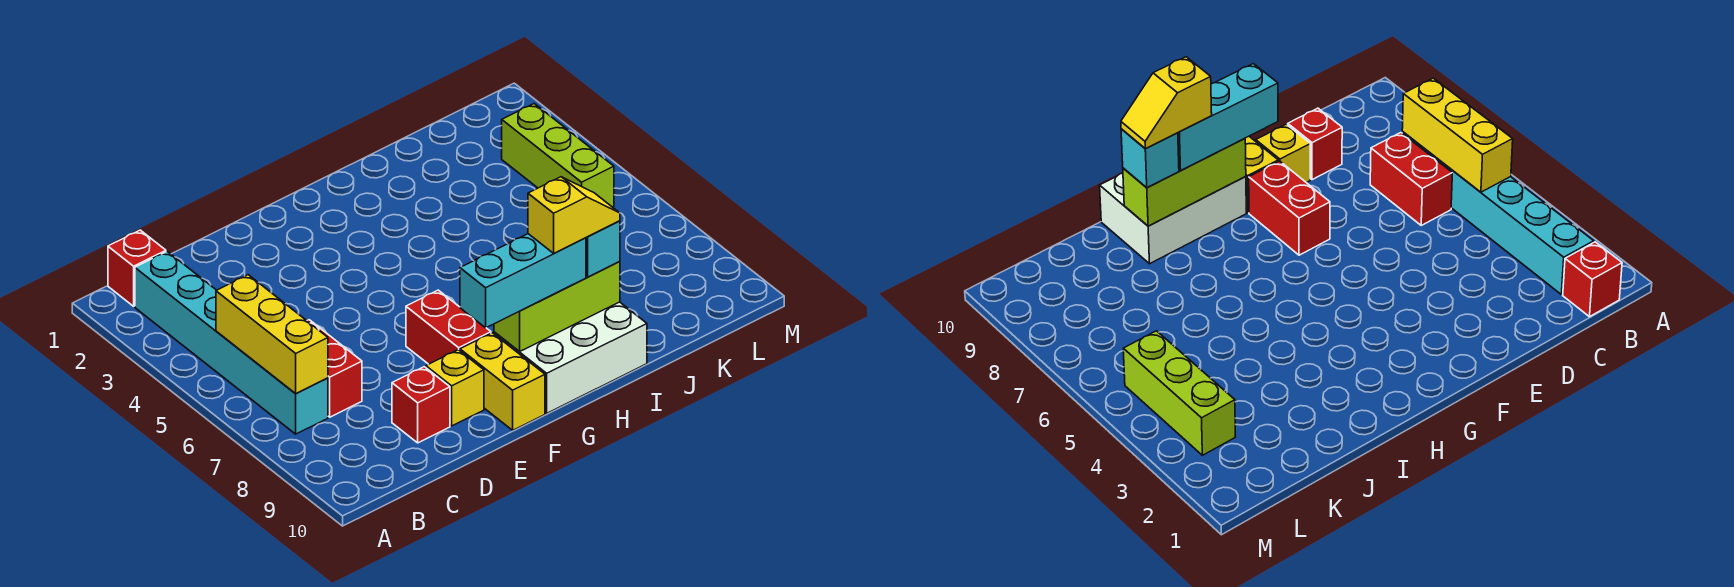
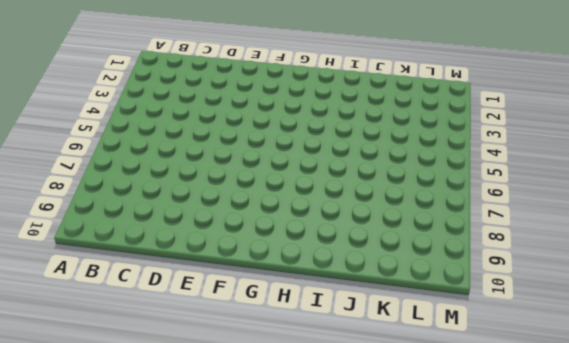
none -> red 1x1 brick [108,230,166,306]
none -> cyan 1x6 brick [135,251,328,434]
none -> red 1x2 brick [307,320,362,417]

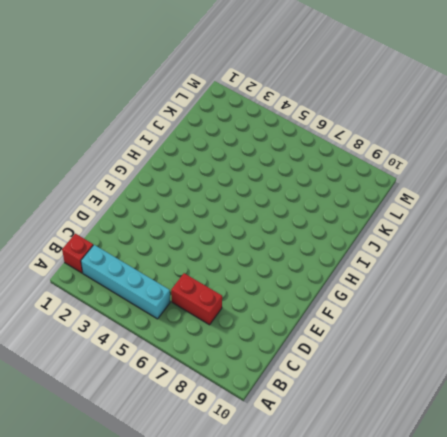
cyan 1x4 brick [81,245,170,319] -> cyan 1x6 brick [135,251,328,434]
none -> red 1x1 brick [392,367,450,443]
none -> yellow 1x1 brick [426,350,484,426]
none -> red 1x2 brick [406,290,491,364]

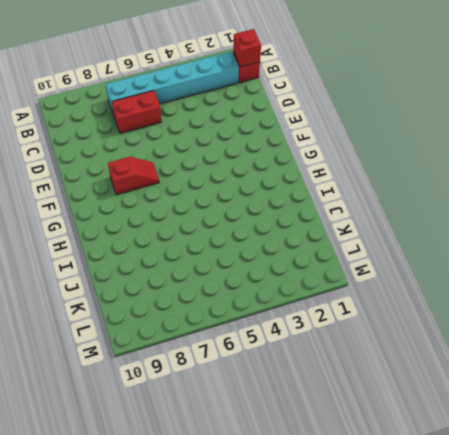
red 1x1 brick [233,29,261,67] -> red 1x1 brick moved to [392,367,450,443]
red 1x2 slope [108,157,159,195] -> red 1x2 brick [406,290,491,364]
none -> yellow 1x1 brick [426,350,484,426]
none -> yellow 1x2 brick [460,333,545,430]
none -> white 2x3 brick [494,302,647,413]

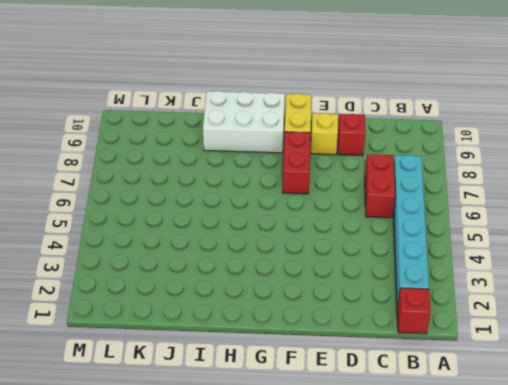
none -> lime 1x3 brick [502,104,614,207]
none -> yellow 1x3 brick [216,275,328,394]
none -> lime 1x3 brick [494,262,620,352]

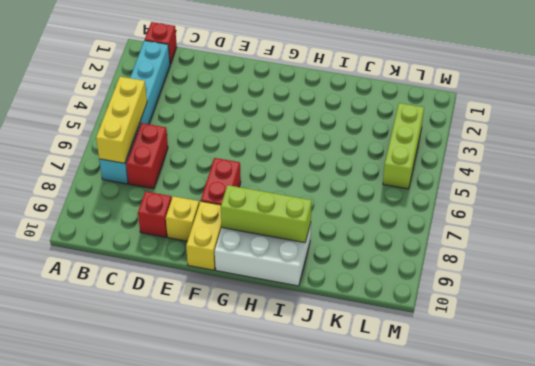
none -> cyan 1x3 brick [460,234,586,328]
none -> cyan 1x1 brick [586,221,620,277]
none -> yellow 1x2 slope [528,177,620,253]

